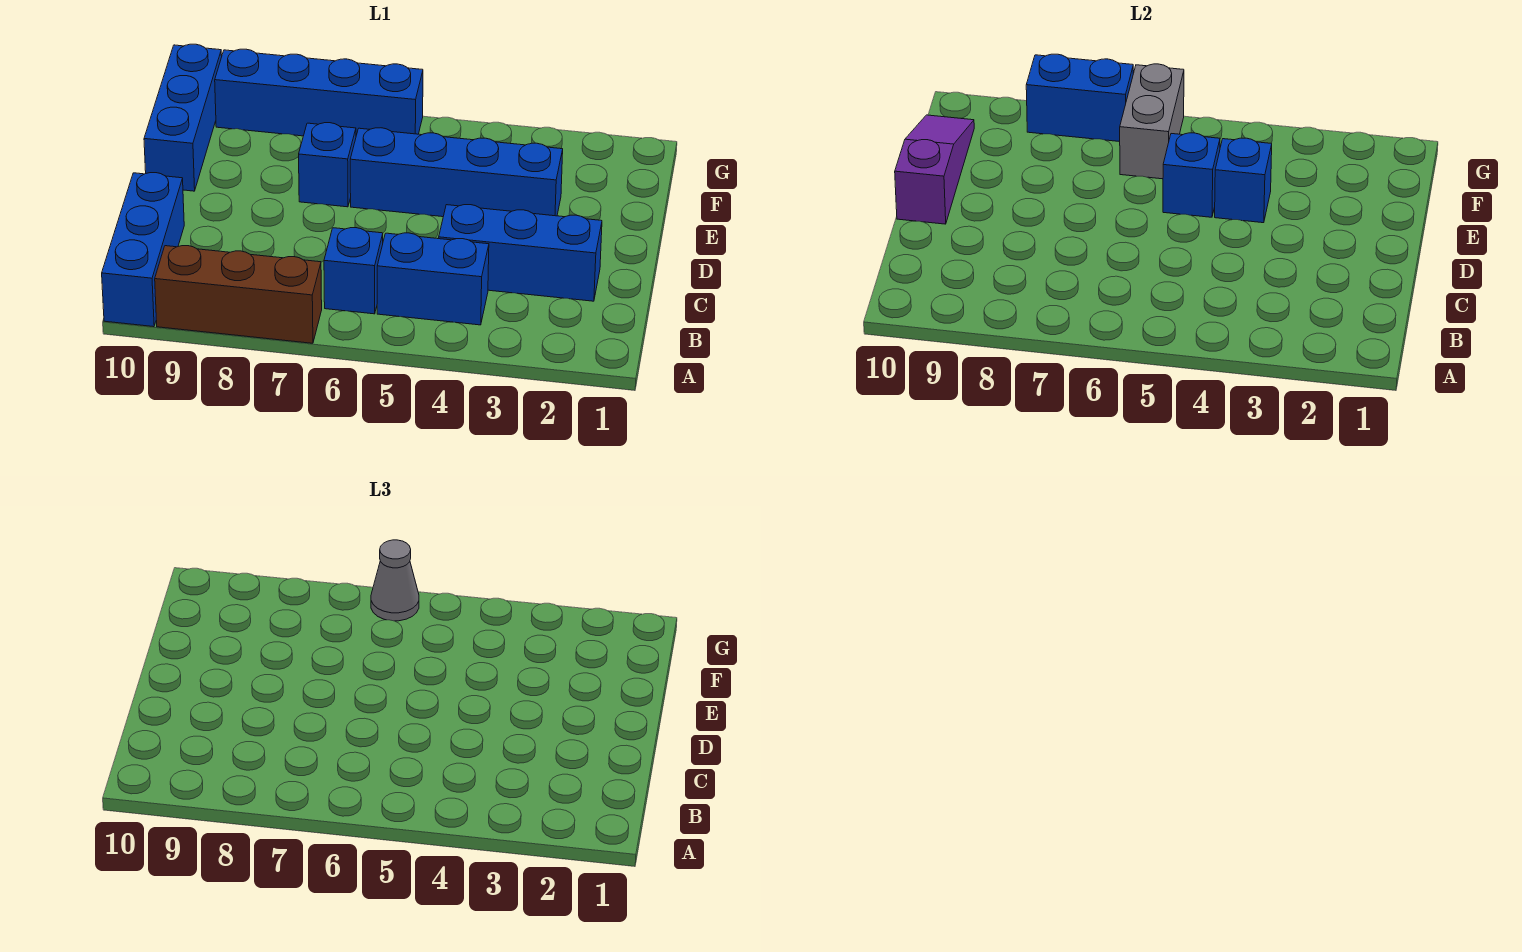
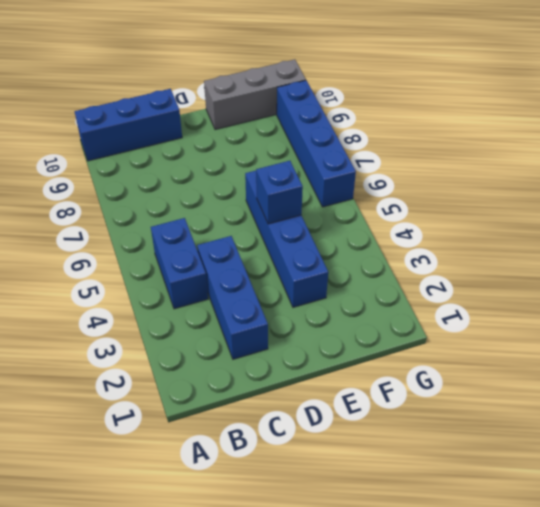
grey 1x3 brick [204,59,306,130] -> blue 1x3 brick [144,44,222,191]
none -> brown 1x3 brick [155,246,322,343]
none -> blue 1x1 brick [324,228,383,314]
none -> blue 1x1 brick [299,123,356,207]

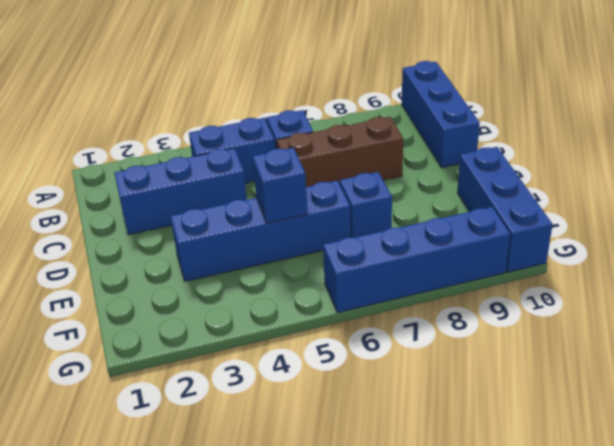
brown 1x3 brick [277,117,403,187] -> brown 1x3 brick moved to [155,246,322,343]
none -> purple 1x3 slope [895,115,974,224]
none -> blue 1x1 brick [1215,138,1272,223]
none -> grey 1x2 brick [1120,64,1184,179]

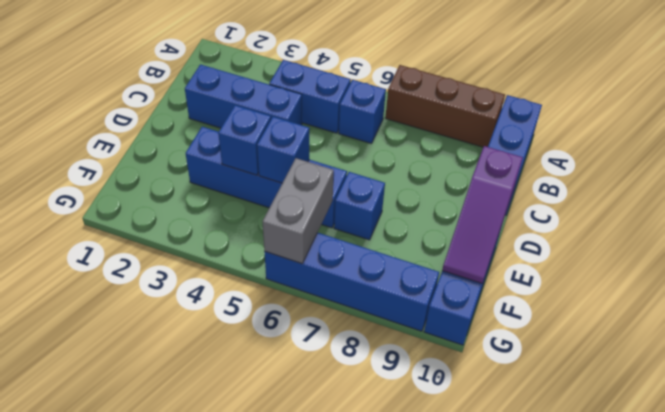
none -> blue 1x2 brick [1026,54,1133,142]
none -> grey 1x1 cone [371,540,419,621]

